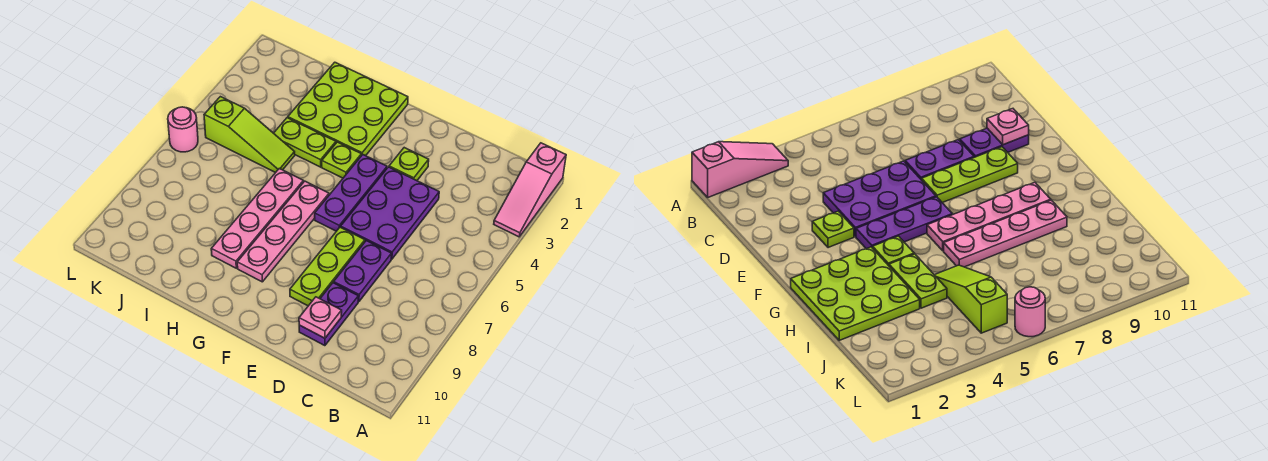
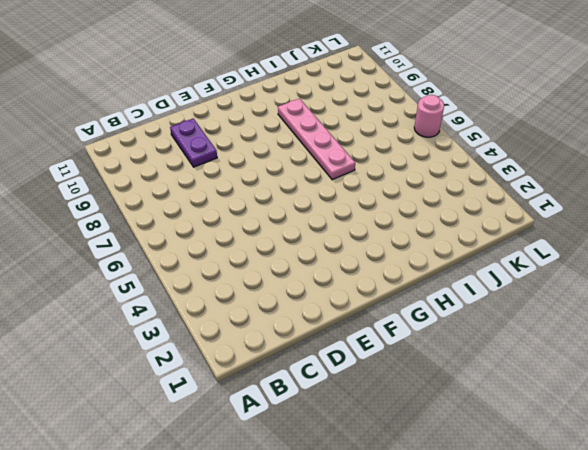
none -> pink 1x3 slope [494,143,566,237]
none -> purple 2x3 plate [341,167,439,259]
none -> purple 1x2 plate [334,241,392,302]

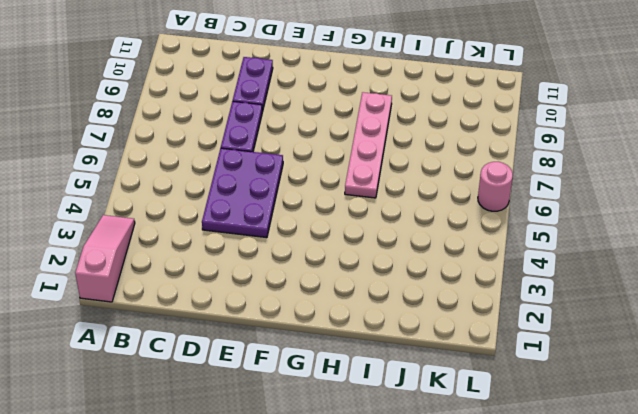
none -> lime 1x1 plate [389,148,429,181]
none -> lime 1x3 plate [290,227,365,306]
none -> purple 1x3 plate [315,155,387,231]

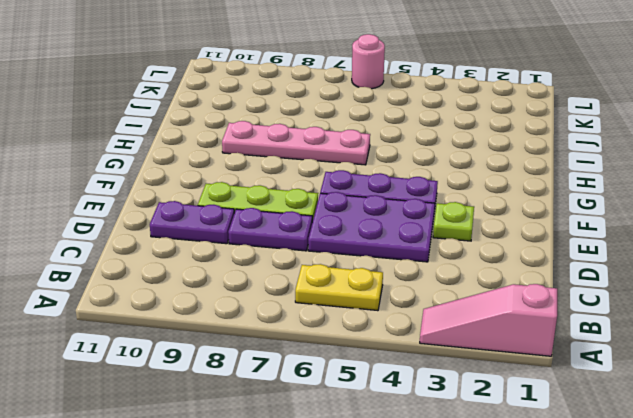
yellow 1x2 plate [295,264,383,311] -> none
none -> lime 3x3 plate [288,62,408,156]
none -> lime 1x1 plate [322,142,361,178]
none -> pink 1x4 plate [237,181,329,282]

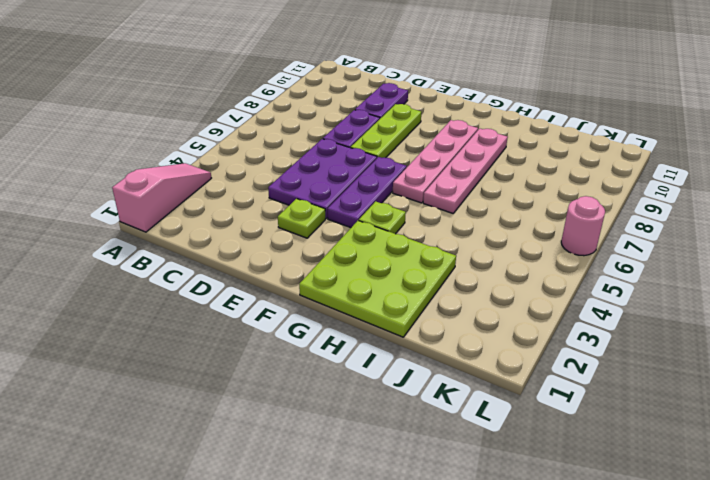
none -> lime 1x2 plate [274,118,336,167]
none -> lime 1x3 slope [204,97,295,173]
none -> pink 1x1 plate [299,297,342,338]

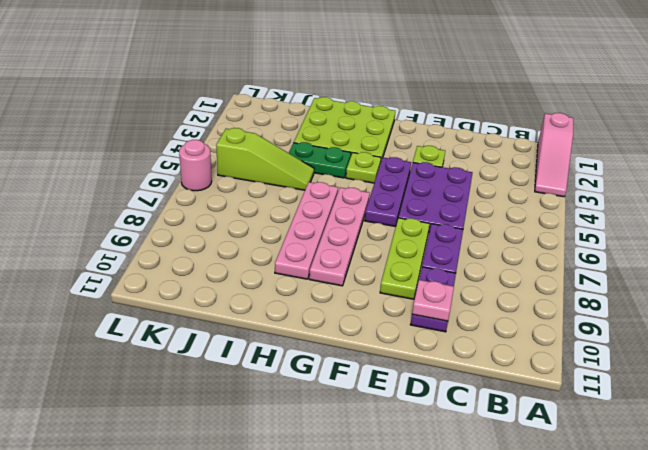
green 1x2 plate [289,142,351,178] -> lime 1x2 plate [274,118,336,167]

